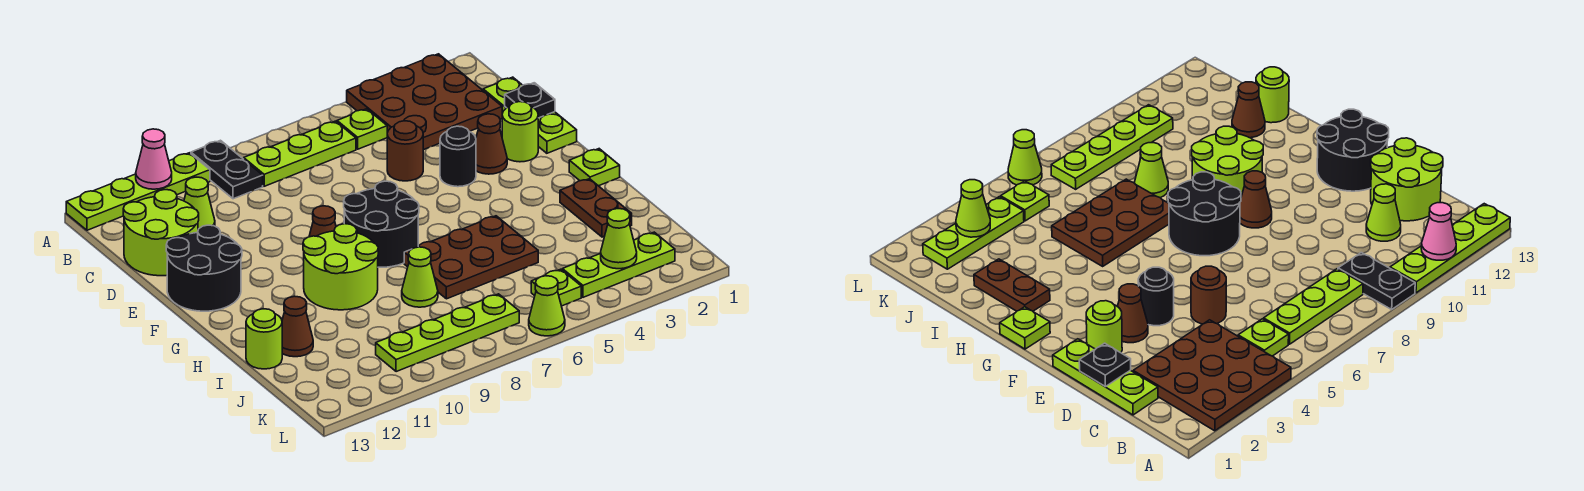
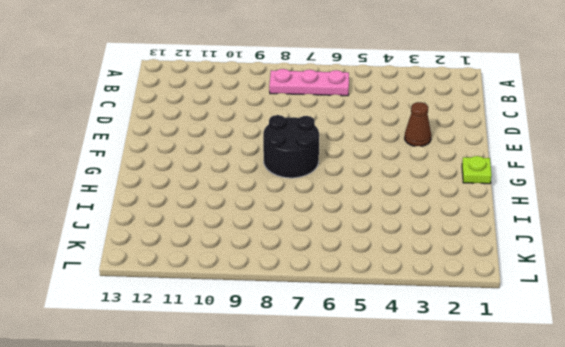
pink 1x3 plate [269,69,349,96] -> lime 1x3 plate [244,121,356,186]
none -> brown 3x3 plate [347,54,502,150]
none -> black 1x2 plate [191,140,263,199]
none -> lime 1x4 plate [66,153,210,230]

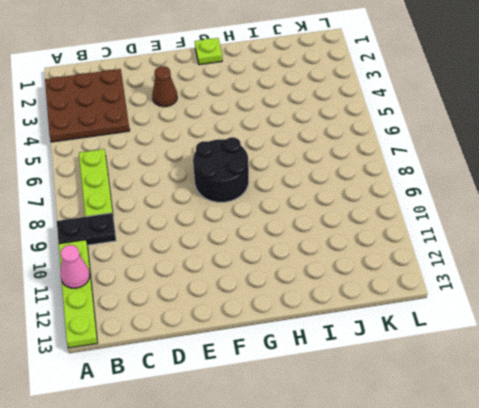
none -> lime 1x1 plate [337,109,387,149]
none -> lime 1x3 plate [483,77,577,153]
none -> lime 1x1 cone [184,177,215,229]

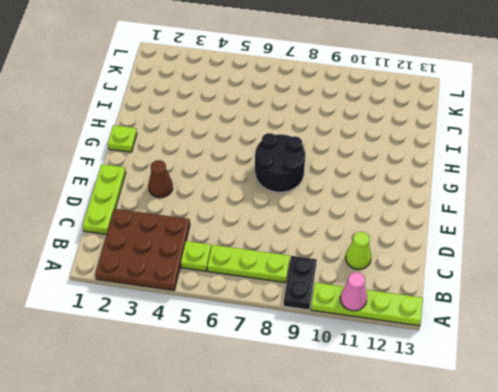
none -> lime 2x2 round brick [123,190,199,276]
none -> brown 1x1 round brick [387,121,423,181]
none -> lime 1x1 round brick [502,102,538,162]

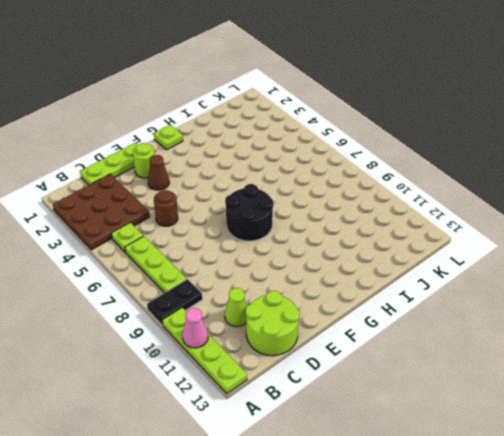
none -> black 1x1 round brick [440,126,476,187]
none -> black 2x2 round brick [166,225,242,311]
none -> brown 1x1 cone [309,206,336,237]

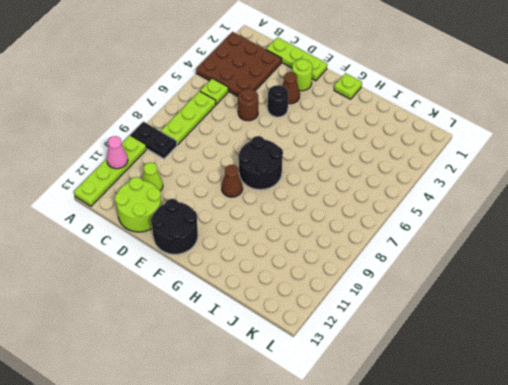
none -> lime 2x2 round brick [303,224,378,310]
none -> brown 1x2 plate [560,179,632,237]
none -> brown 2x3 plate [404,216,538,299]

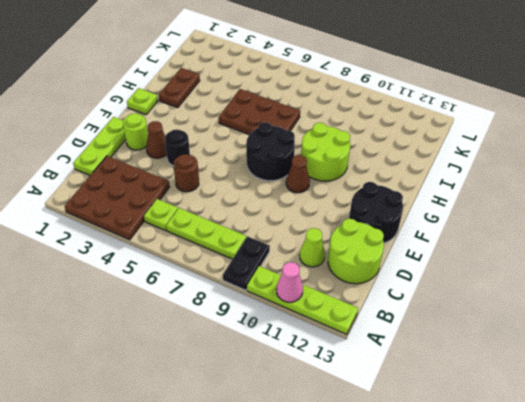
none -> lime 1x1 cone [402,247,438,307]
none -> brown 1x1 cone [282,296,313,357]
none -> lime 1x1 round brick [246,309,282,369]

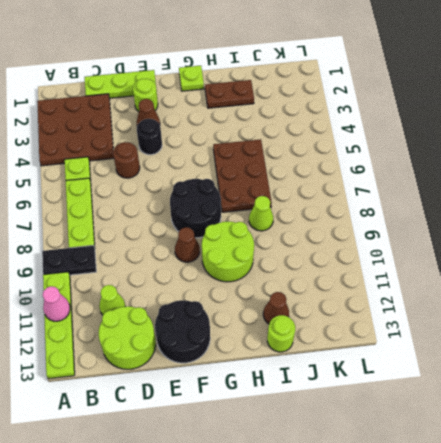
none -> lime 1x3 plate [562,232,675,297]
none -> lime 1x1 plate [531,269,581,306]
none -> lime 1x4 plate [376,294,519,372]

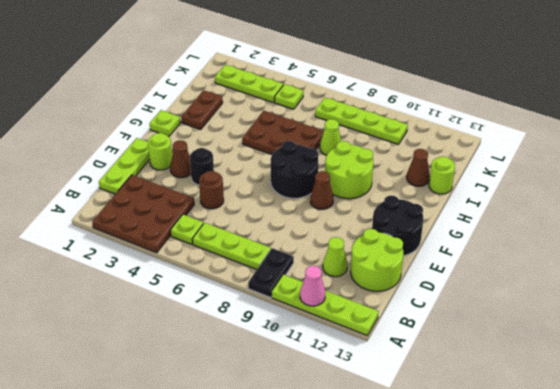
none -> lime 1x1 cone [529,276,565,336]
none -> black 1x1 plate [505,83,555,118]
none -> lime 1x1 cone [601,209,637,269]

